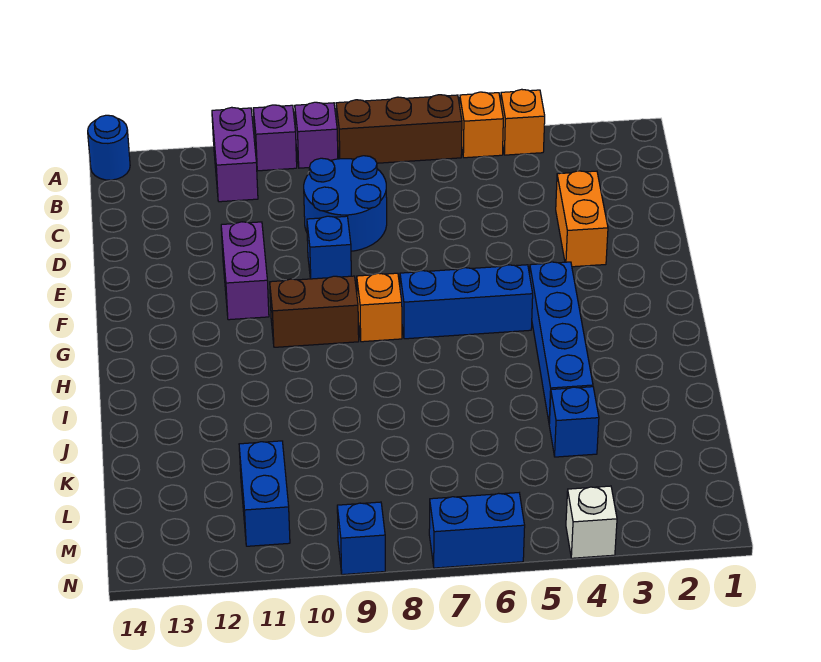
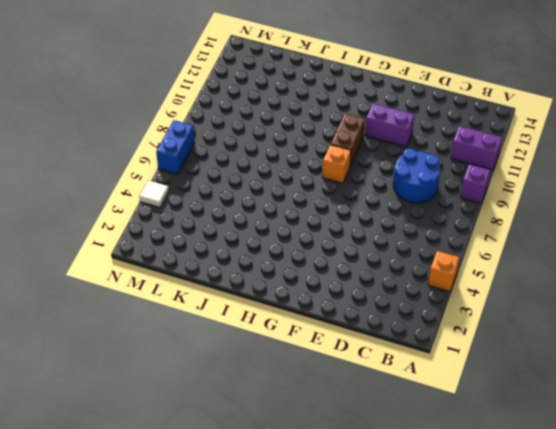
white 1x1 tile [139,180,169,208] -> white 1x1 brick [566,486,617,558]
none -> orange 1x1 brick [460,92,503,158]
none -> brown 1x3 brick [336,95,462,163]
none -> purple 1x1 brick [253,105,297,171]

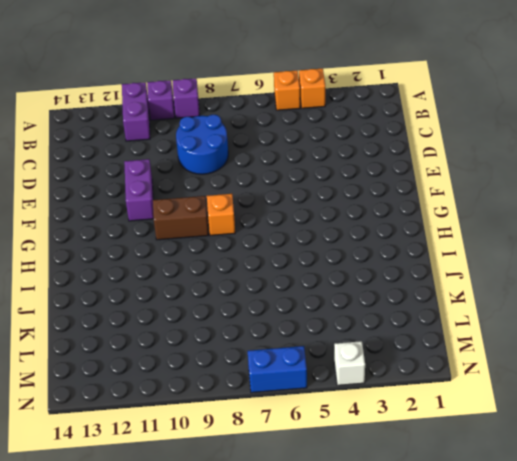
none -> brown 1x3 brick [336,95,462,163]
none -> blue 1x1 round brick [88,115,130,180]
none -> orange 1x2 brick [556,171,608,267]

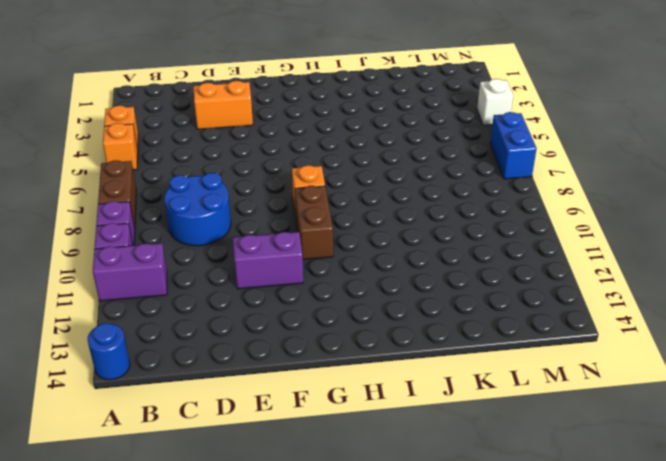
brown 1x2 brick [98,160,136,228] -> brown 1x3 brick [336,95,462,163]
none -> blue 1x1 brick [307,216,351,279]
none -> blue 1x4 brick [530,262,593,423]
none -> blue 1x3 brick [400,265,533,339]

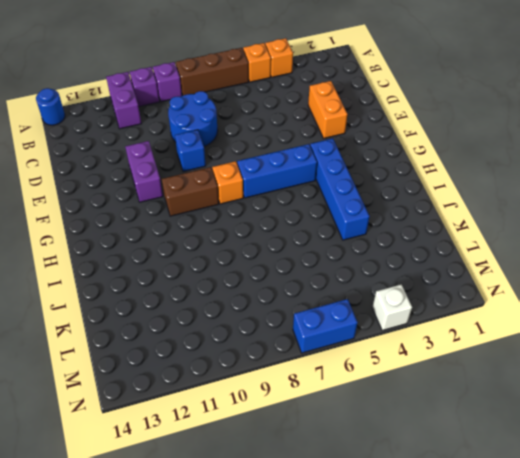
none -> blue 1x1 brick [549,387,599,457]
none -> blue 1x2 brick [239,441,290,546]
none -> blue 1x1 brick [337,502,385,575]

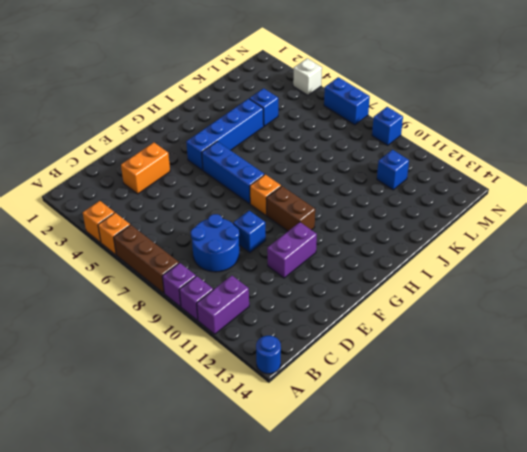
blue 1x1 brick [377,150,409,190] -> blue 1x2 brick [239,441,290,546]

